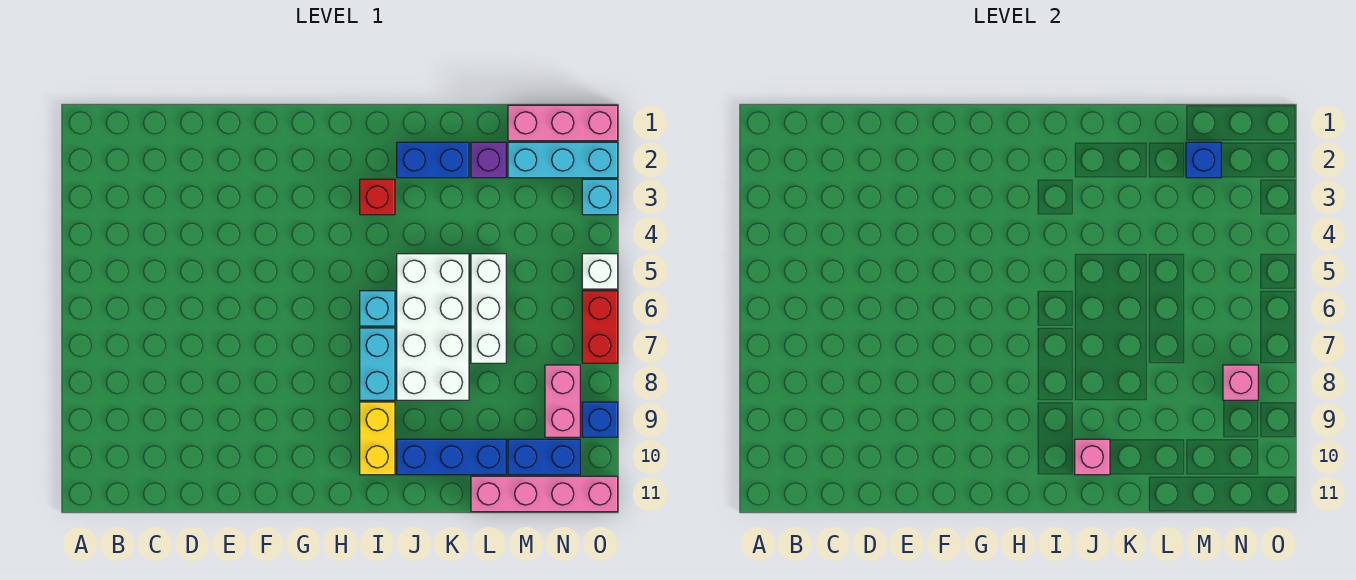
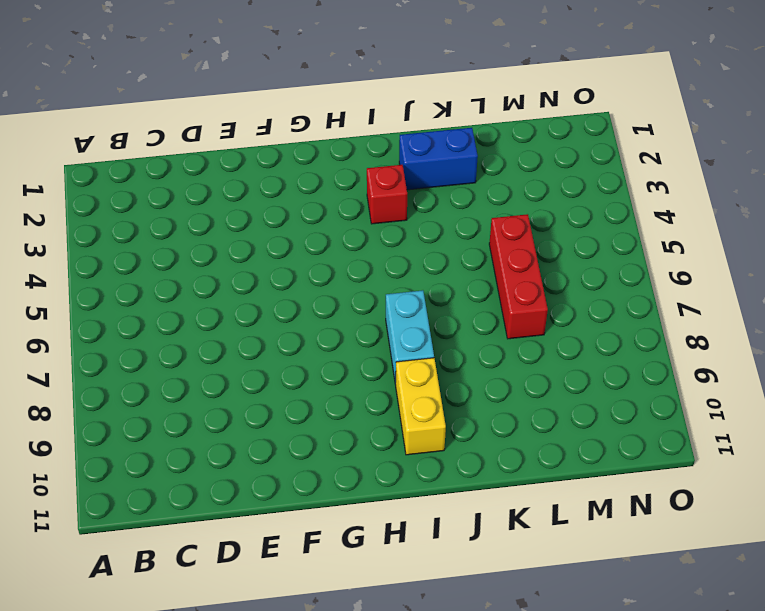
red 1x3 brick [489,214,548,339] -> white 1x3 brick [471,254,506,363]
none -> cyan 1x1 brick [360,291,395,326]
none -> white 2x4 brick [397,254,469,400]
none -> blue 1x3 brick [397,439,506,475]

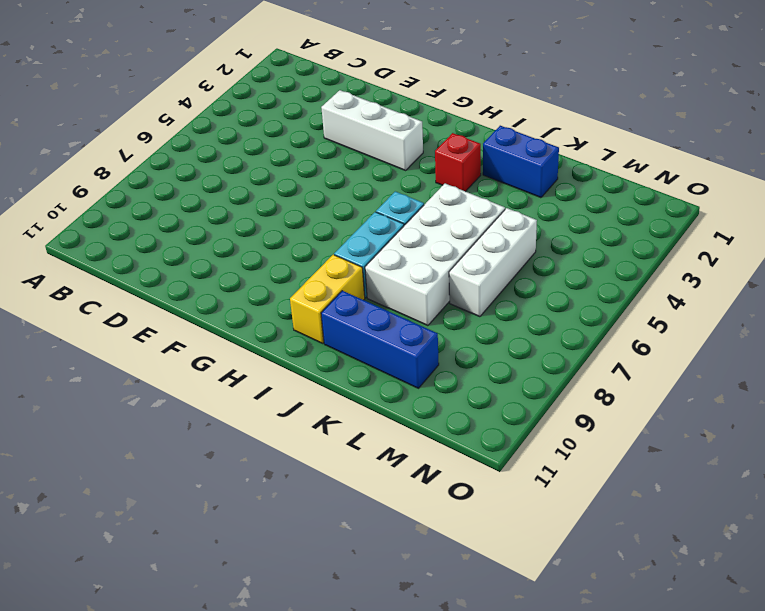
white 1x3 brick [321,90,423,170] -> none
none -> purple 1x1 brick [471,142,506,178]
none -> pink 1x4 brick [471,476,618,512]
none -> pink 1x3 brick [508,105,618,141]

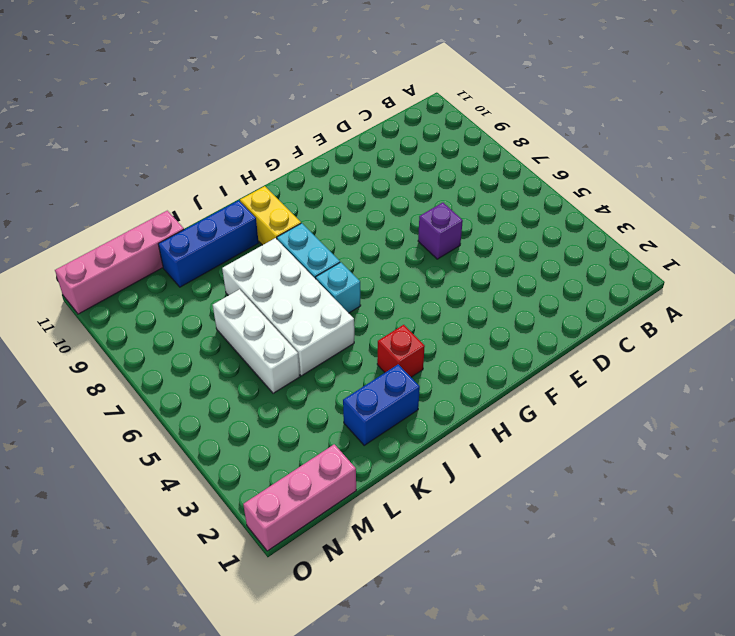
purple 1x1 brick [418,203,463,259] -> purple 1x1 brick moved to [471,142,506,178]
none -> cyan 1x3 brick [508,142,618,178]
none -> blue 1x2 brick [508,439,580,475]
none -> pink 1x2 brick [545,365,580,437]

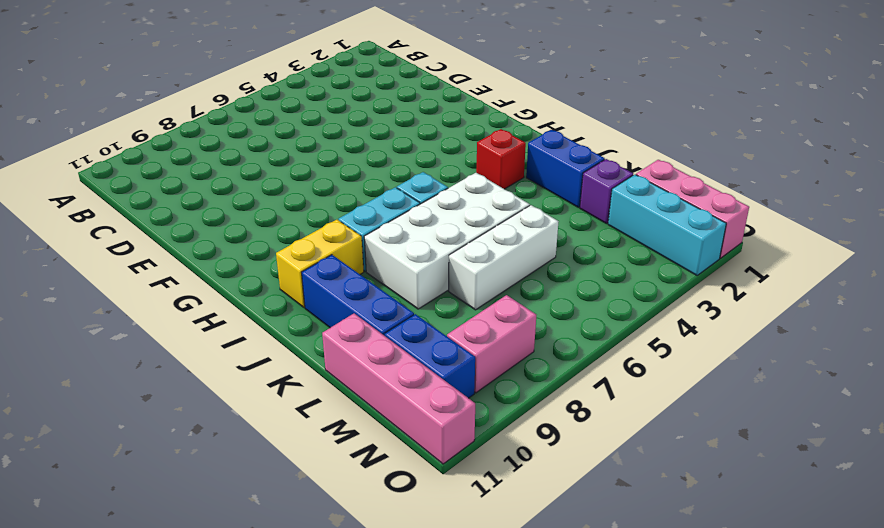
none -> cyan 1x1 brick [582,179,618,215]
none -> white 1x1 brick [582,254,618,289]
none -> red 1x2 brick [582,291,618,363]

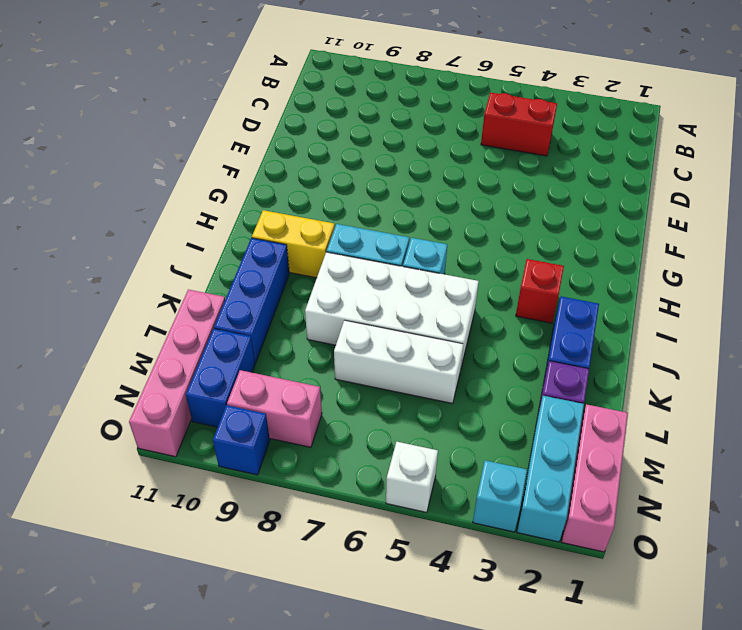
red 1x2 brick [481,92,557,156] -> red 1x2 brick moved to [582,291,618,363]
none -> pink 1x1 brick [1075,439,1110,475]
none -> blue 1x1 brick [1186,142,1221,178]
none -> pink 1x1 brick [1223,365,1258,400]

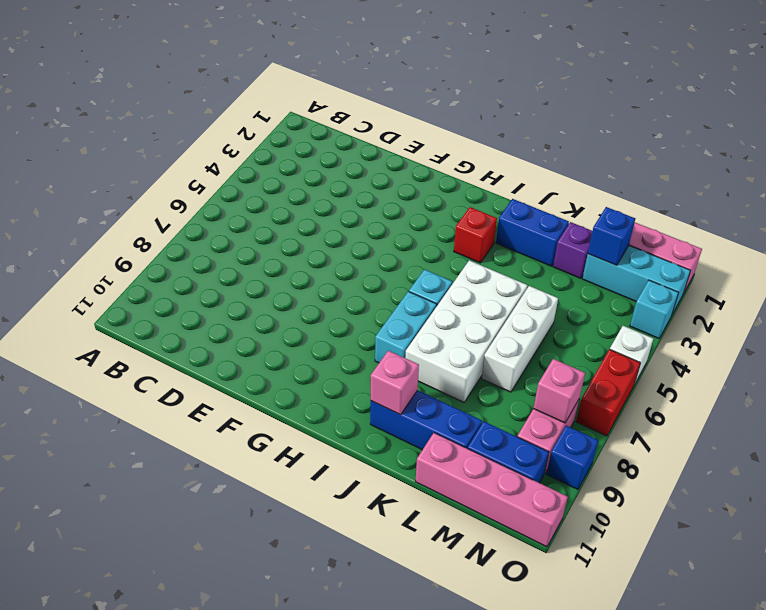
none -> yellow 1x2 brick [360,402,395,475]

